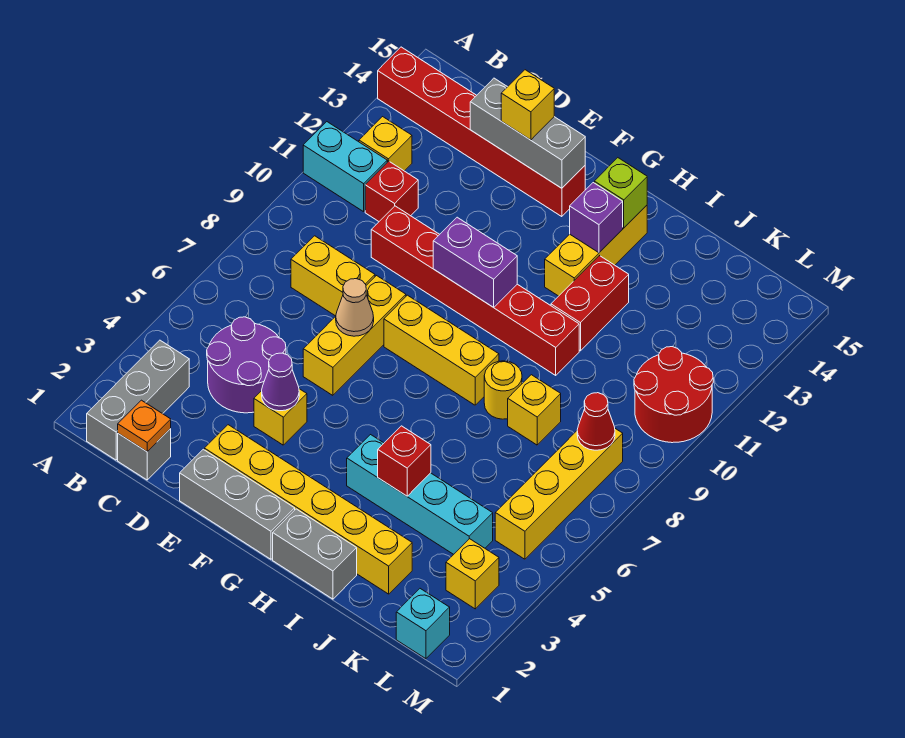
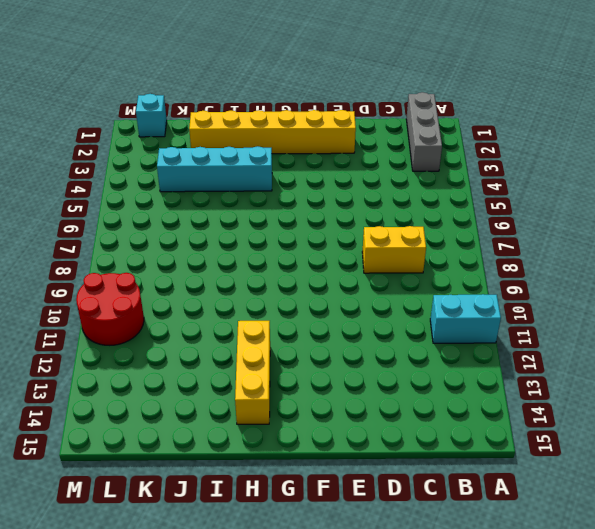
none -> red 1x6 brick [378,47,585,217]
none -> yellow 1x1 brick [359,117,412,171]
none -> grey 1x1 brick [118,429,171,480]
none -> purple 2x2 round brick [207,317,286,413]

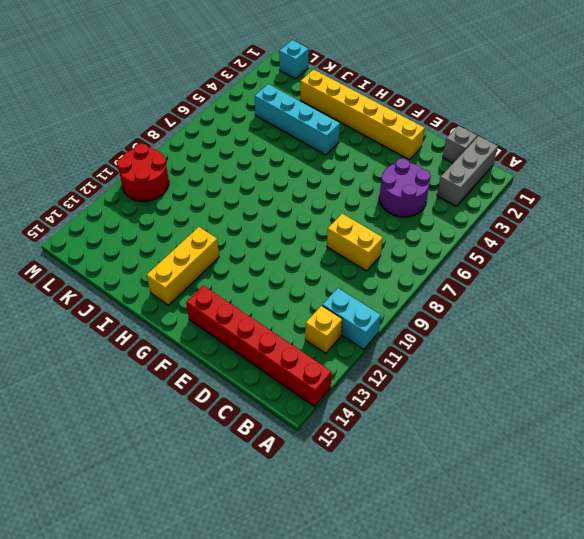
none -> red 1x1 brick [365,161,418,221]
none -> red 1x6 brick [371,206,579,375]
none -> grey 1x3 brick [180,449,295,559]
none -> yellow 1x1 brick [254,389,307,445]

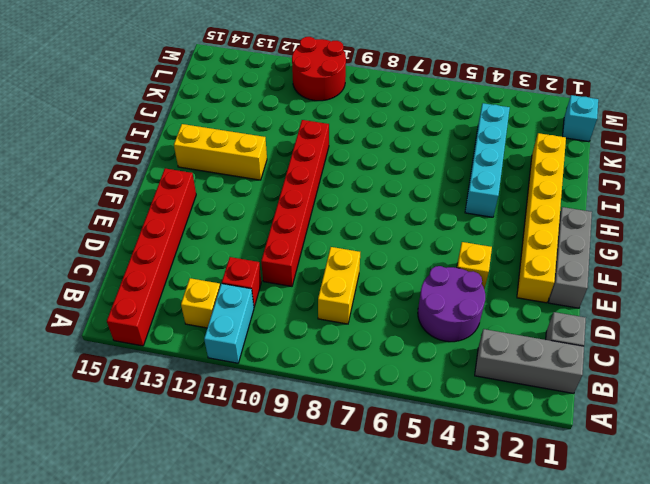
none -> yellow 1x3 brick [303,276,406,395]
none -> yellow 1x3 brick [384,295,499,405]
none -> grey 1x2 brick [273,509,357,599]
none -> yellow 1x1 round brick [484,361,522,419]

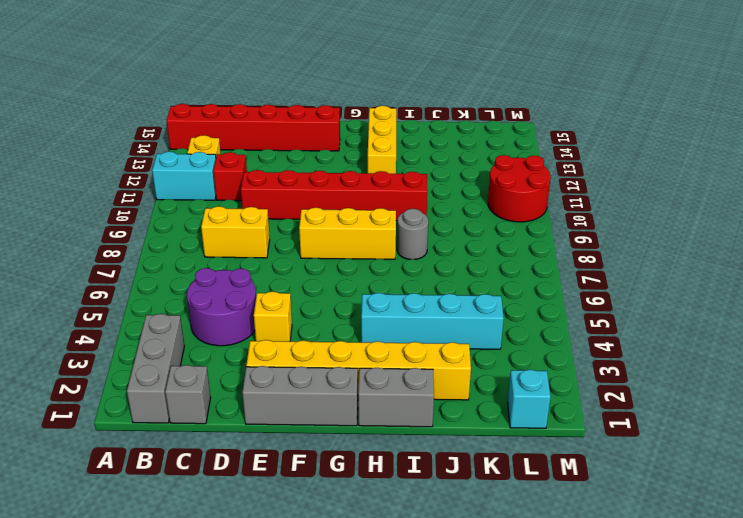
grey 1x1 round brick [397,209,428,259] -> yellow 1x1 round brick [484,361,522,419]
none -> yellow 1x3 brick [303,276,406,395]
none -> red 1x2 brick [551,256,629,351]
none -> yellow 1x1 brick [508,375,561,445]
none -> yellow 1x1 brick [446,539,499,609]

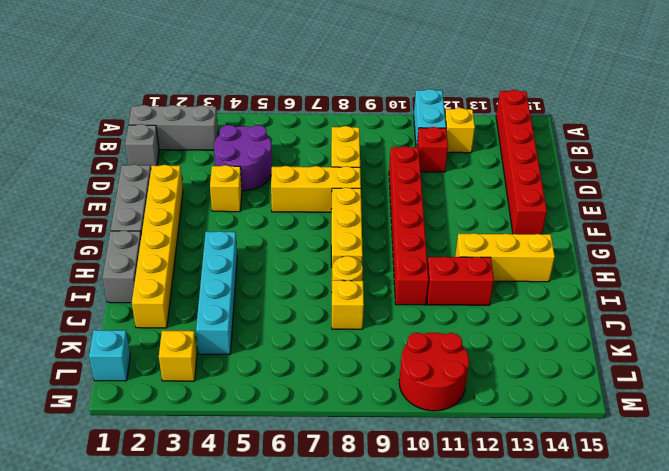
none -> yellow 1x4 brick [495,429,623,559]
none -> orange 1x1 plate [118,400,171,452]
none -> grey 1x3 brick [470,78,585,188]
none -> purple 1x1 cone [262,353,299,411]

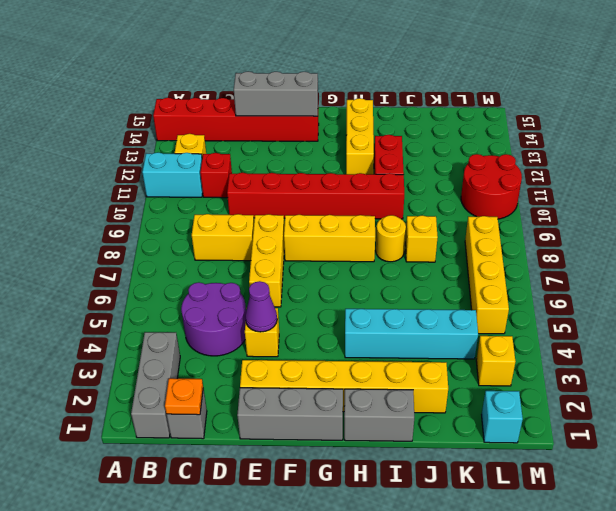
none -> tan 1x1 cone [336,279,374,336]
none -> purple 1x2 brick [433,217,517,307]
none -> purple 1x1 brick [570,183,623,253]
none -> lime 1x1 brick [594,158,647,228]

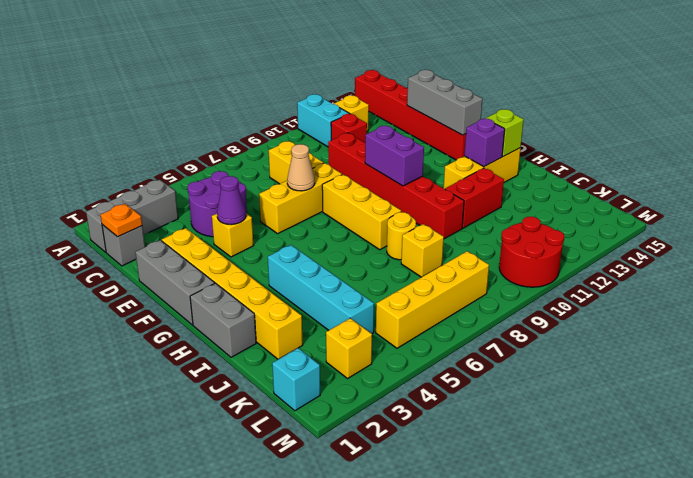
none -> red 1x1 brick [378,426,431,496]
none -> red 1x1 cone [577,393,615,450]
none -> yellow 1x1 brick [501,70,554,140]

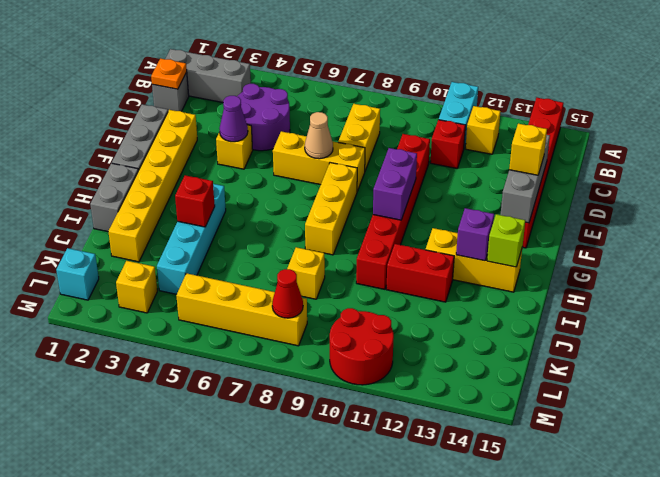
none -> yellow 1x1 round brick [484,361,522,419]

